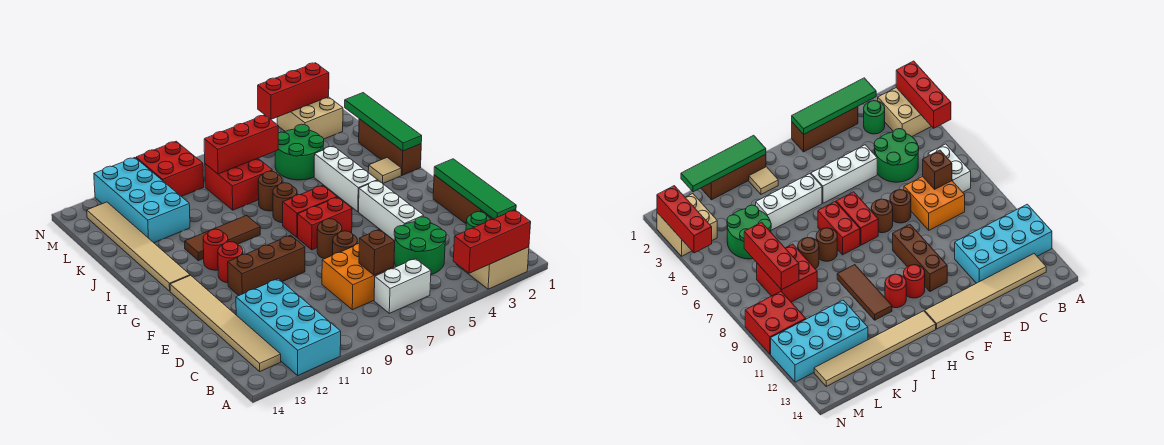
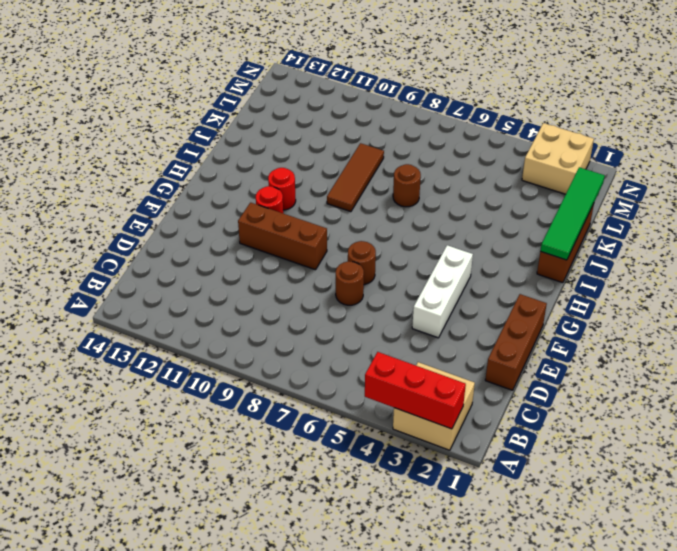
brown 1x3 tile [327,143,384,212] -> brown 1x3 tile turned to [185,216,260,261]
none -> cyan 2x4 brick [236,279,341,375]
none -> white 1x2 brick [374,259,431,313]
none -> tan 1x6 tile [170,275,281,371]
none -> green 1x1 round brick [466,212,491,230]

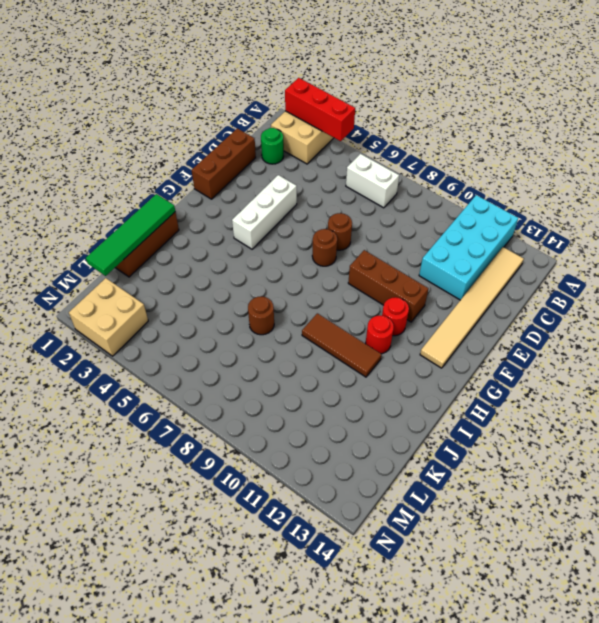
none -> green 2x2 round brick [394,217,446,275]
none -> orange 2x2 brick [322,244,394,310]
none -> red 1x2 brick [298,197,352,250]
none -> white 1x3 brick [314,146,377,212]

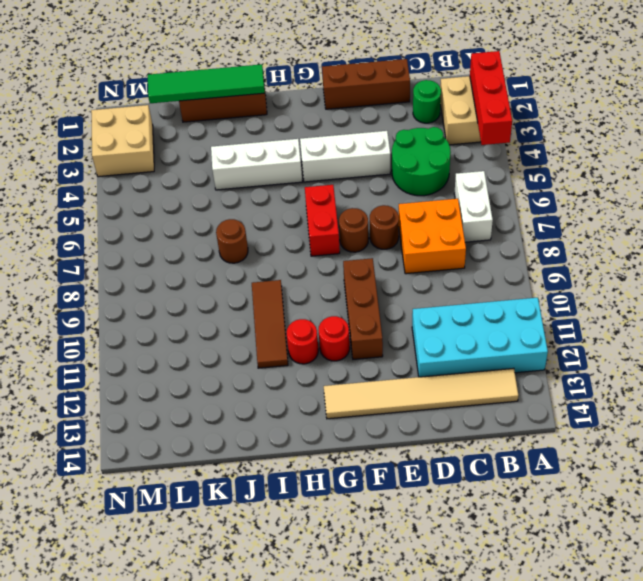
none -> red 1x2 brick [283,185,337,238]
none -> tan 1x6 tile [87,202,190,291]
none -> tan 1x1 tile [368,158,401,183]
none -> brown 1x1 round brick [273,183,297,223]

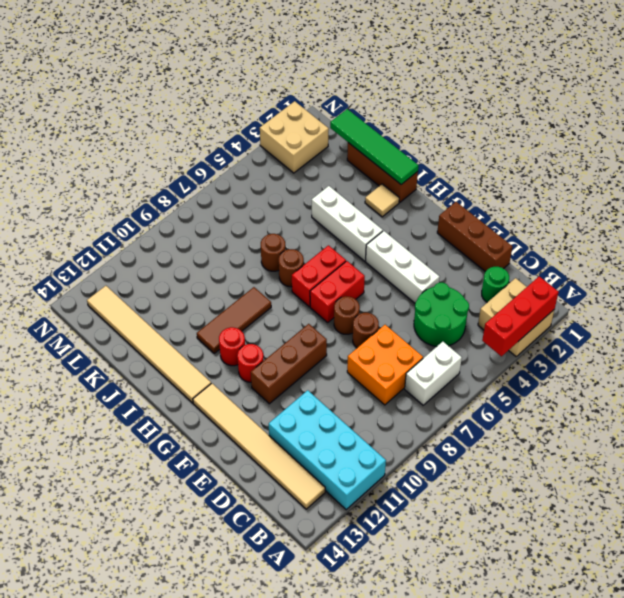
none -> green 2x2 round brick [275,124,324,180]
none -> red 2x2 brick [205,158,272,210]
none -> cyan 2x4 brick [94,158,190,243]
none -> red 2x2 brick [136,141,204,196]

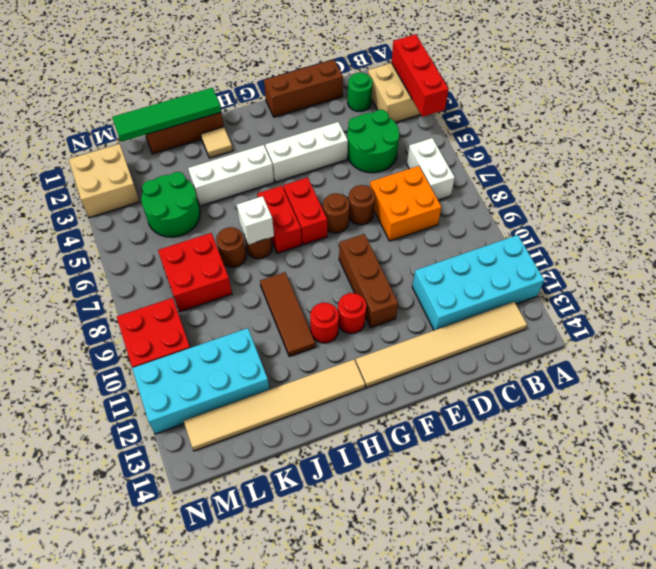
white 1x1 brick [237,196,274,244] -> none
none -> green 1x4 tile [434,159,516,219]
none -> brown 1x1 brick [359,229,395,275]
none -> red 1x3 brick [204,115,278,174]
none -> red 1x3 brick [258,63,329,119]

